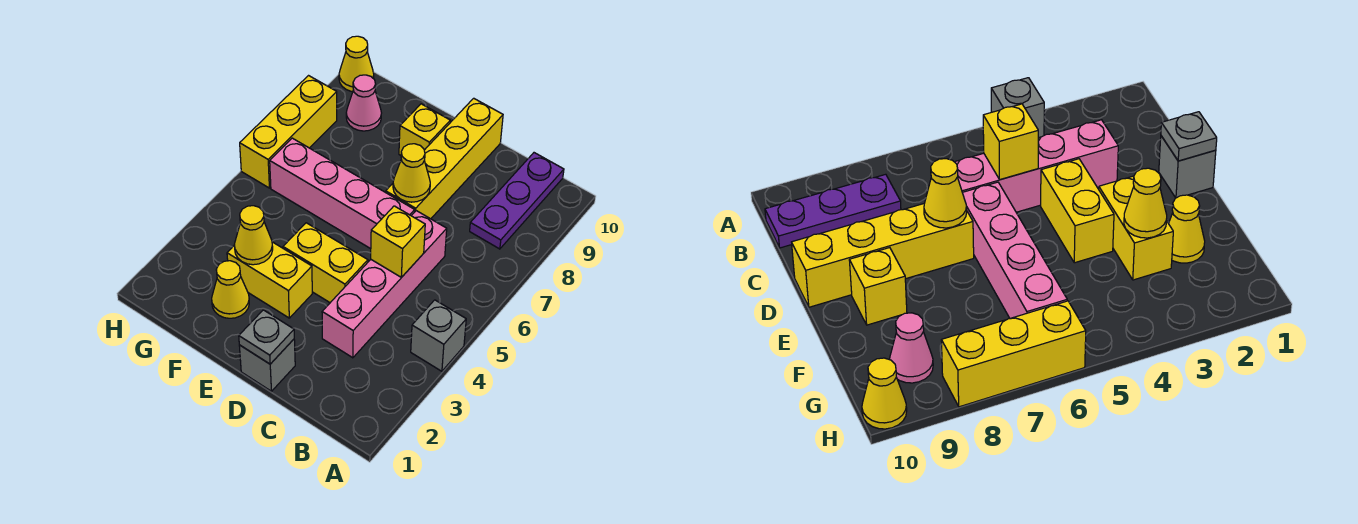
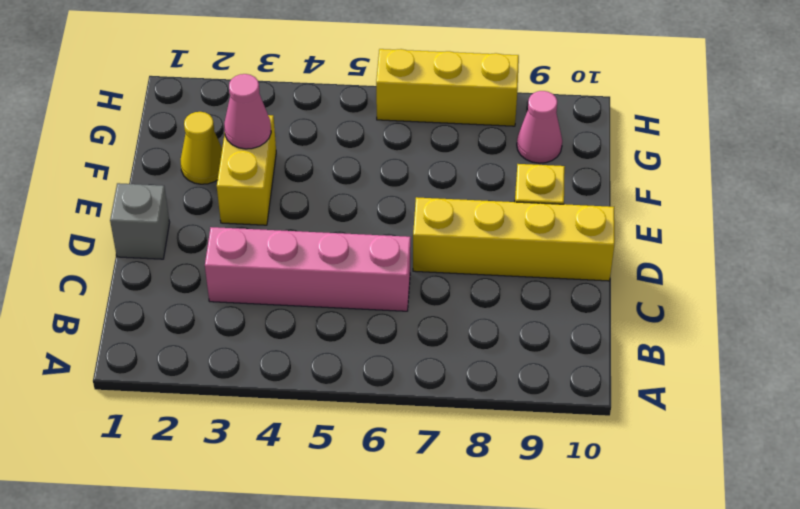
pink 1x1 cone [224,74,271,149] -> yellow 1x1 cone [234,206,273,265]
none -> grey 1x1 brick [411,300,466,371]
none -> purple 1x3 plate [470,153,564,249]
none -> yellow 1x2 brick [283,223,368,303]

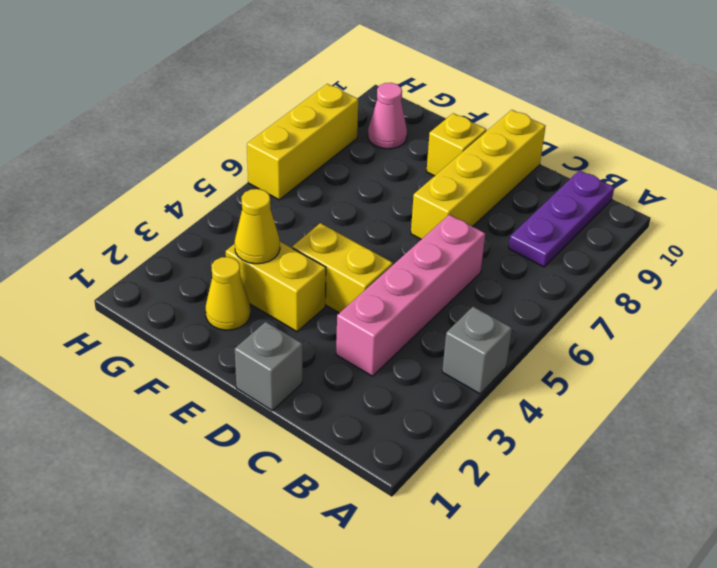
none -> pink 1x4 brick [270,138,415,249]
none -> yellow 1x1 cone [339,36,374,92]
none -> yellow 1x1 brick [371,206,425,277]

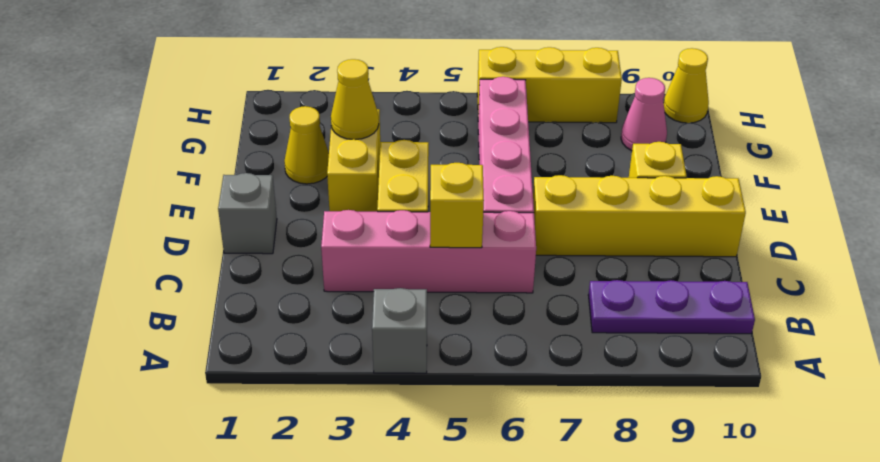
none -> grey 1x1 plate [239,310,294,364]
none -> yellow 1x1 cone [393,144,430,202]

